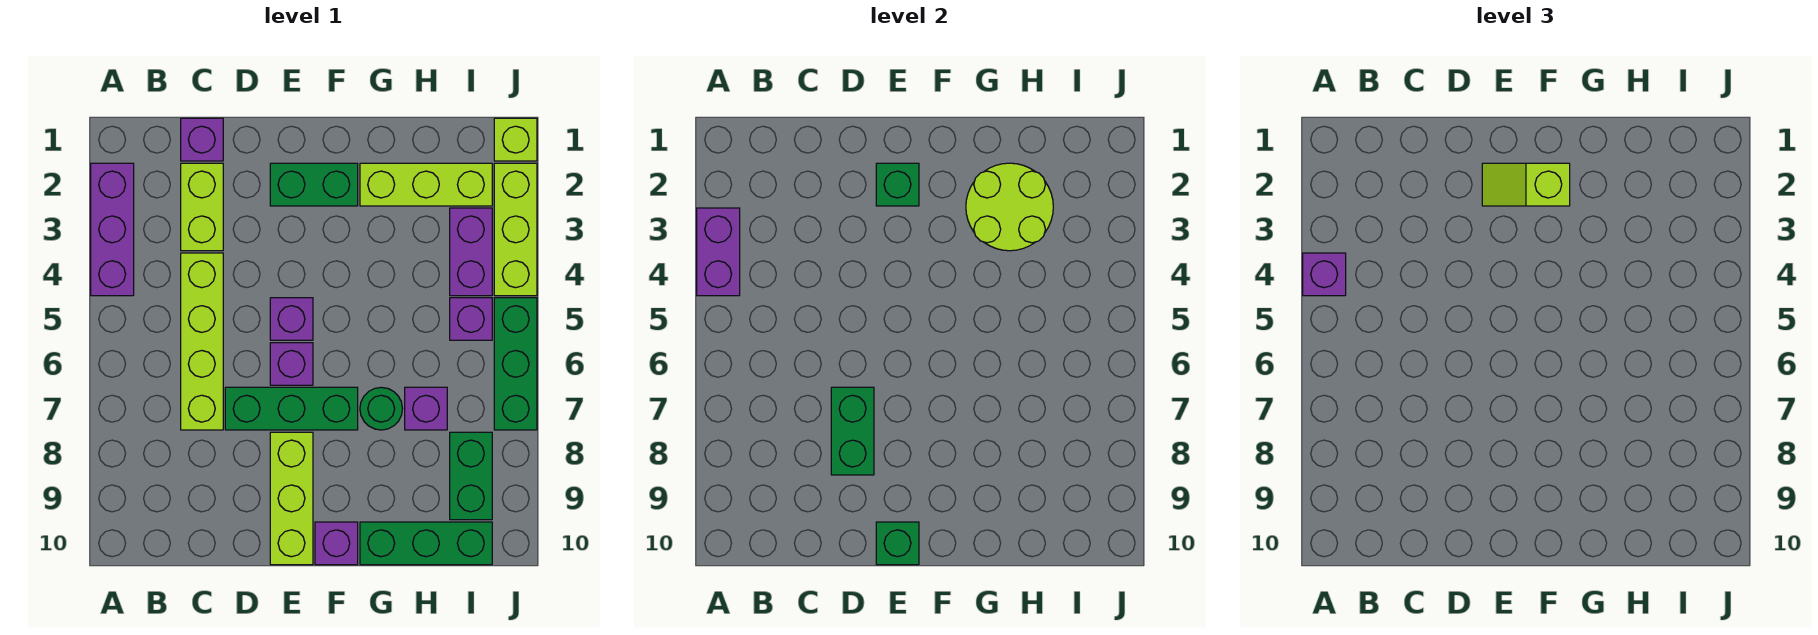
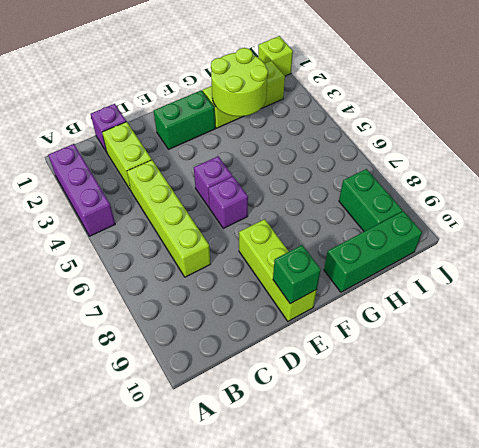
none -> green 1x3 brick [225,387,358,430]
none -> purple 1x1 brick [315,522,358,565]
none -> green 1x1 round brick [360,387,403,430]

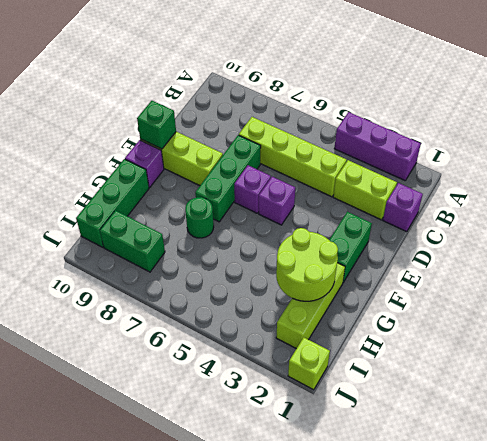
none -> purple 1x1 brick [405,387,447,430]
none -> purple 1x2 brick [450,208,492,296]
none -> purple 1x1 brick [450,298,492,340]

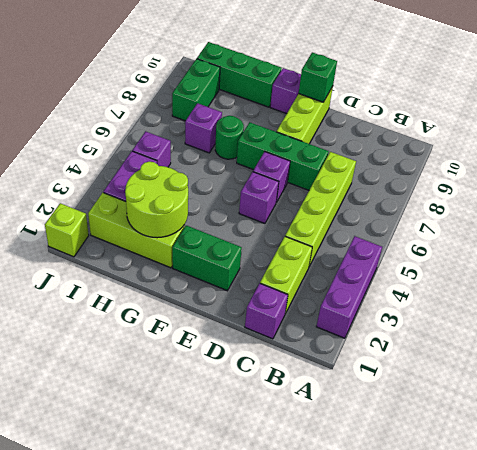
none -> lime 1x3 brick [494,163,537,296]
none -> green 1x3 brick [494,298,537,430]
none -> purple 1x2 brick [697,208,740,296]

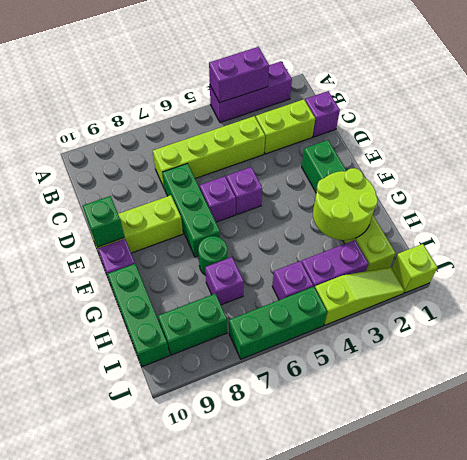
lime 1x3 slope [315,267,404,325] -> lime 1x3 brick [494,163,537,296]
none -> green 1x2 brick [831,387,874,475]
none -> green 1x1 brick [876,163,919,206]
none -> purple 1x1 brick [1303,253,1346,296]

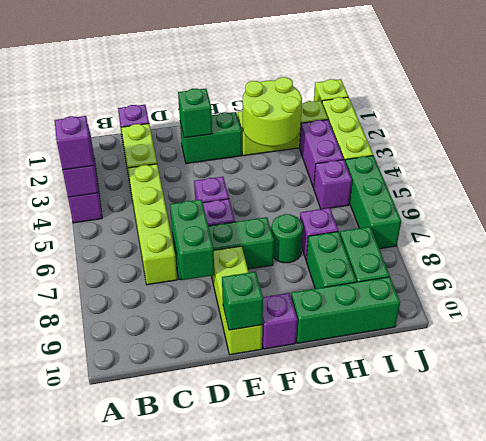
green 1x2 brick [306,231,356,289] -> none
none -> lime 1x2 slope [1482,163,1570,206]

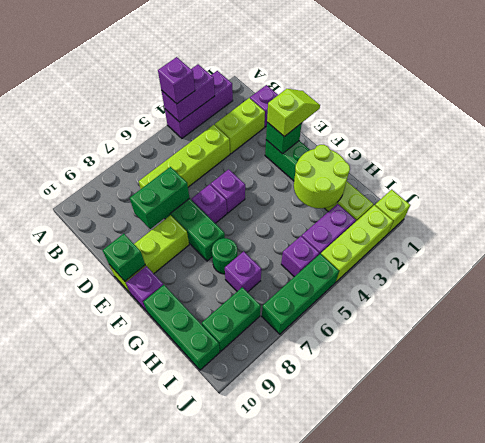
lime 1x2 slope [267,89,320,137] -> lime 1x2 slope turned to [1482,163,1570,206]

